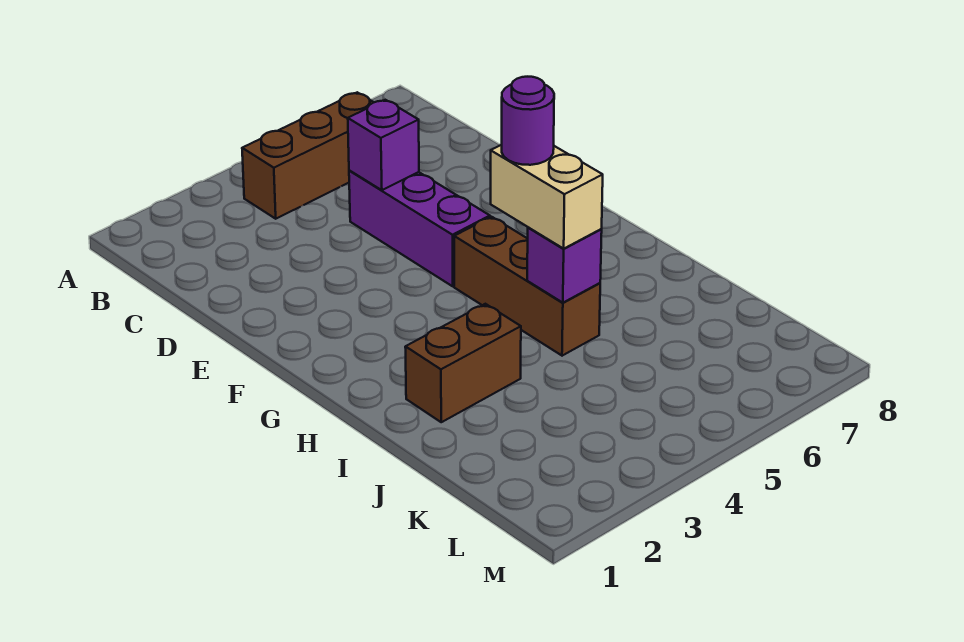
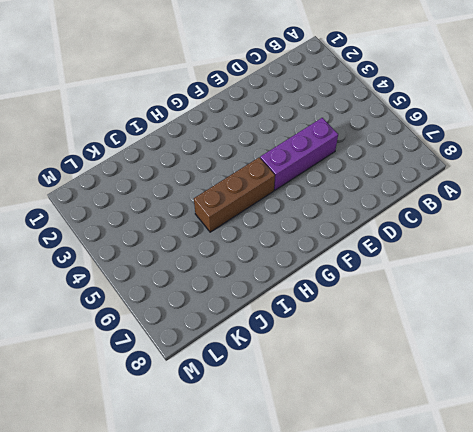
none -> brown 1x3 brick [242,92,374,219]
none -> brown 1x2 brick [405,304,521,422]

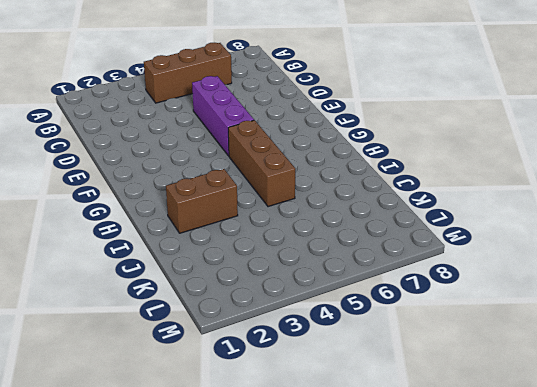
none -> purple 1x1 brick [348,100,419,190]
none -> purple 1x1 brick [527,227,602,303]

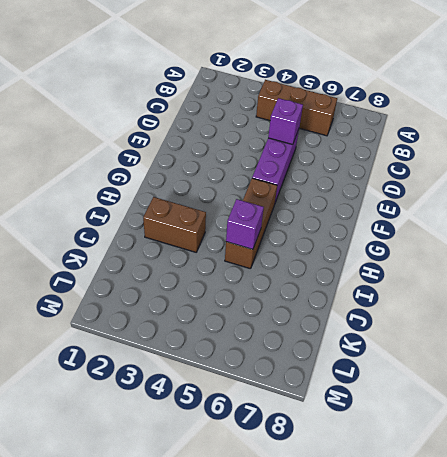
none -> tan 1x2 brick [491,145,603,249]
none -> purple 1x1 round brick [502,77,554,165]

